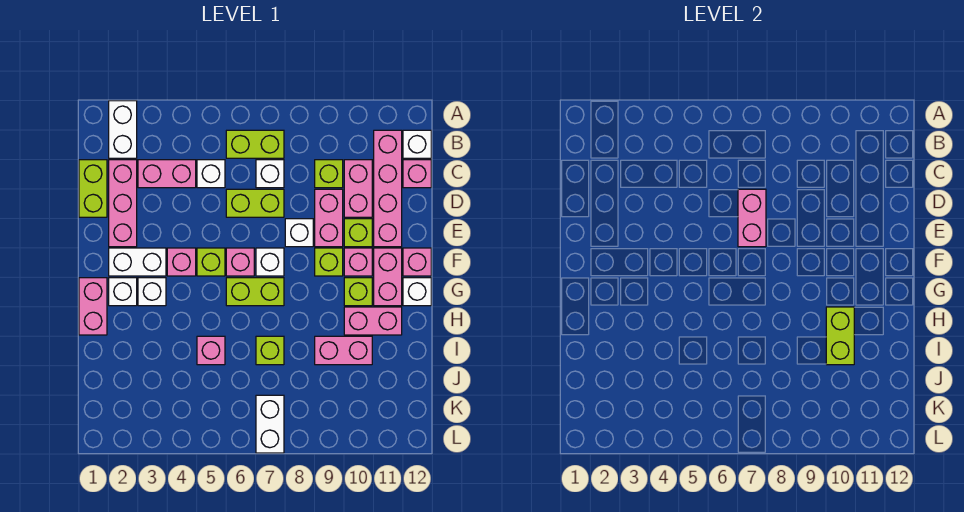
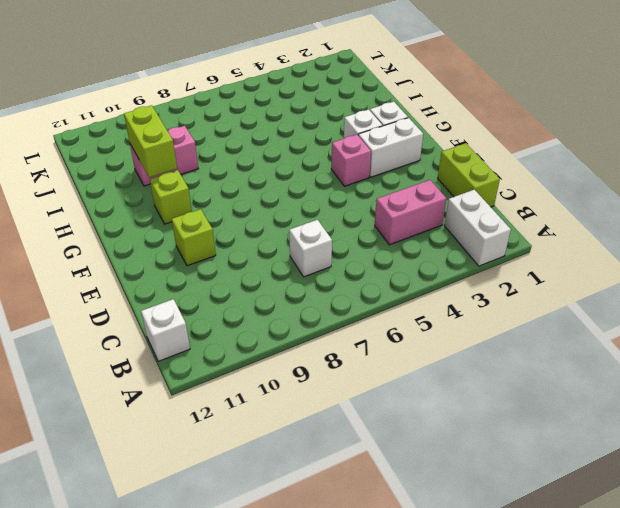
none -> lime 1x2 brick [226,130,284,158]
none -> pink 1x4 brick [374,130,402,247]
none -> pink 1x3 brick [109,160,137,247]
none -> white 1x1 brick [197,160,225,188]

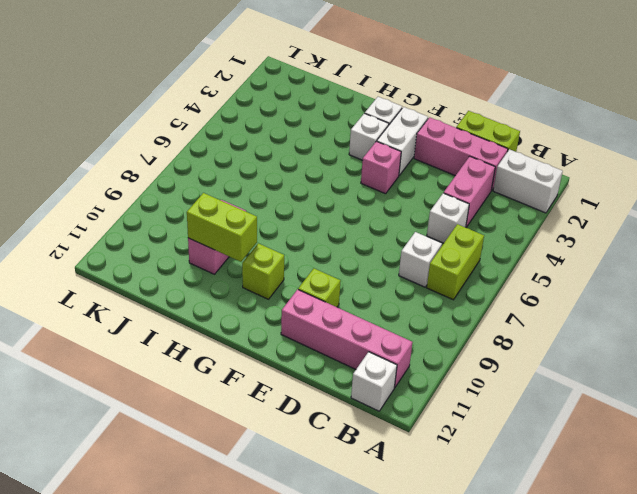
none -> lime 1x1 brick [315,160,343,188]
none -> pink 1x2 brick [344,160,372,217]
none -> pink 1x1 brick [403,160,431,188]
none -> lime 1x2 brick [226,189,284,217]

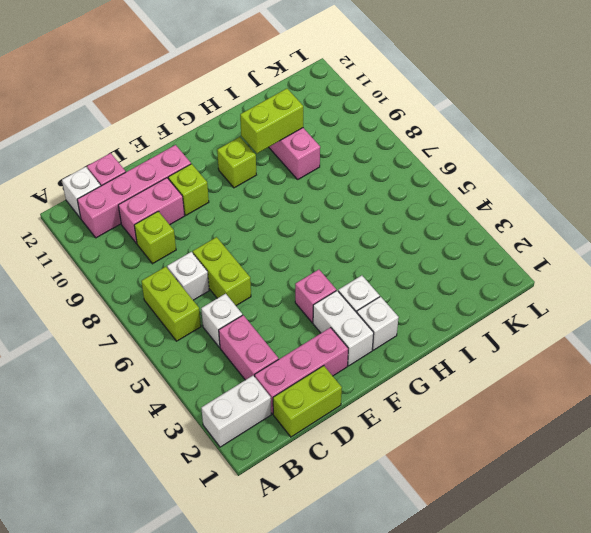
none -> pink 1x2 brick [315,189,343,247]
none -> white 1x1 brick [285,219,313,247]
none -> lime 1x1 brick [197,248,225,276]
none -> pink 1x1 brick [226,248,254,276]

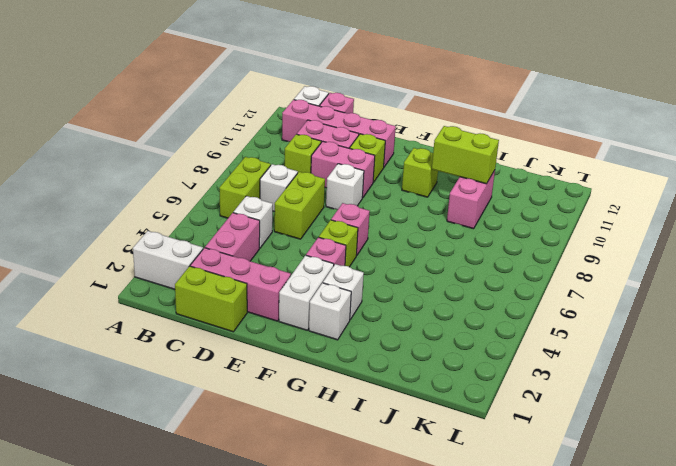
none -> white 1x1 brick [256,248,284,276]
none -> lime 1x1 brick [315,248,343,276]
none -> pink 1x1 brick [344,248,372,276]
none -> pink 1x2 brick [374,248,402,306]

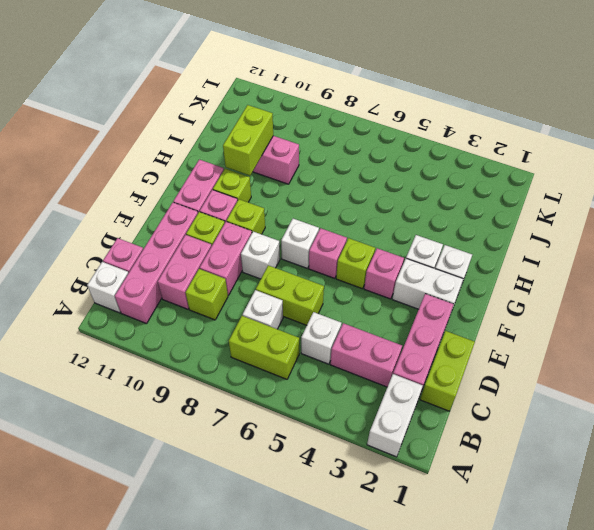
none -> pink 1x1 brick [403,248,431,276]
none -> pink 1x2 brick [79,278,107,335]
none -> lime 1x2 brick [226,278,284,306]
none -> white 1x1 brick [403,278,431,306]

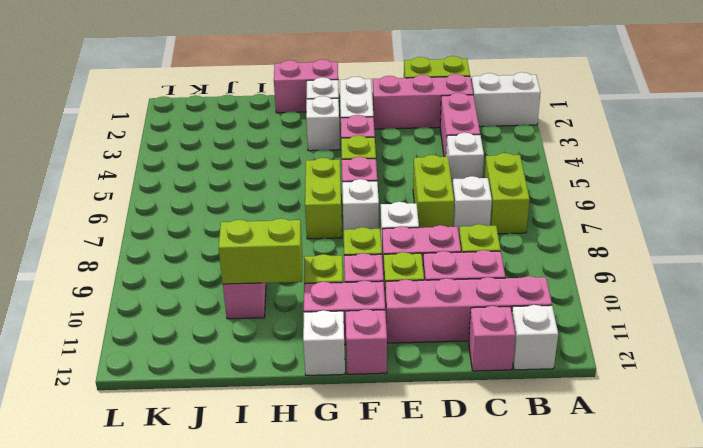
none -> pink 1x2 brick [344,307,402,335]
none -> pink 1x1 brick [197,336,225,365]
none -> lime 1x1 brick [256,336,284,365]
none -> white 1x2 brick [256,395,284,453]

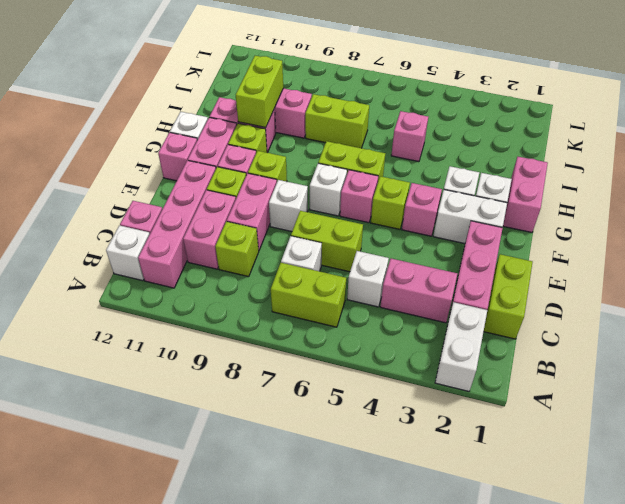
lime 1x2 brick [305,94,369,148] -> lime 1x1 brick [256,336,284,365]
none -> white 1x2 brick [256,395,284,453]
none -> pink 1x2 brick [738,189,766,247]

